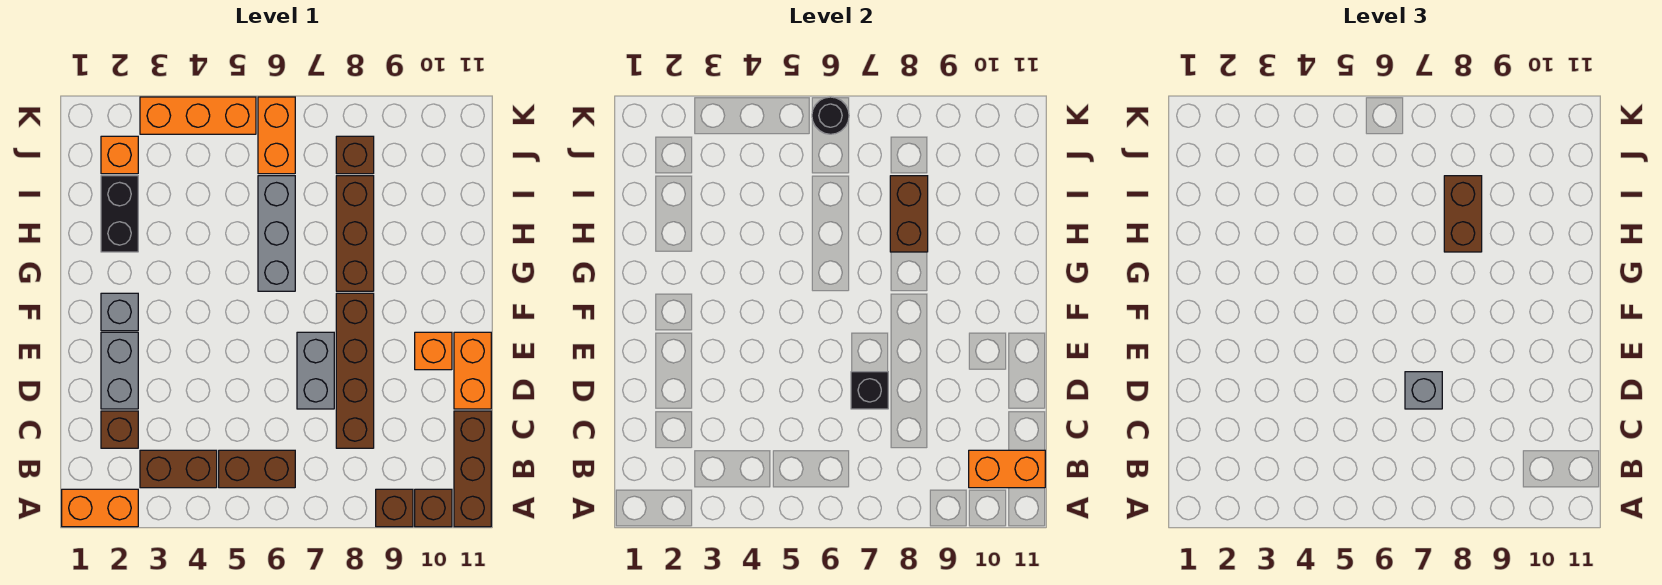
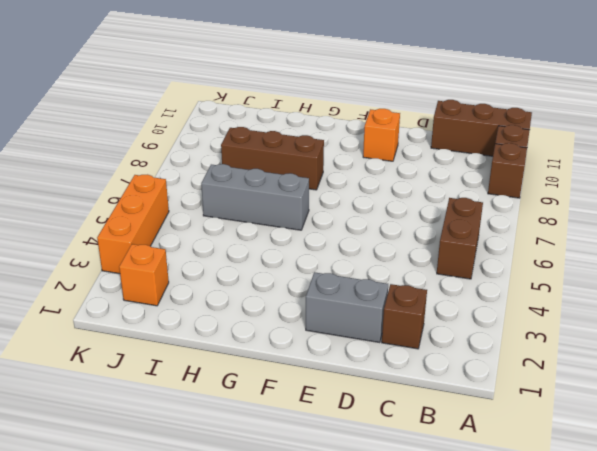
none -> orange 1x2 brick [62,489,138,527]
none -> brown 1x2 brick [140,450,217,488]
none -> brown 1x4 brick [336,293,374,448]

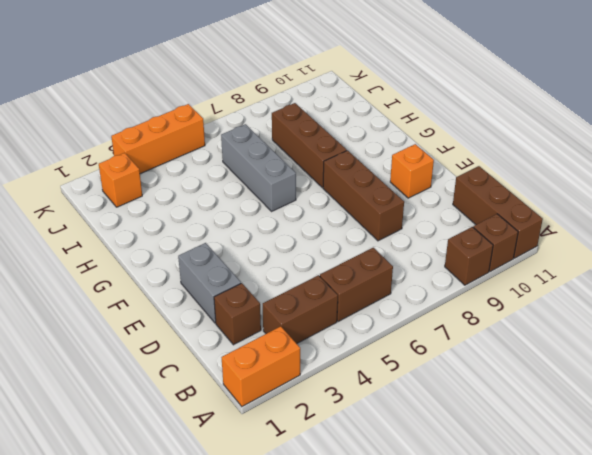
brown 1x3 brick [323,150,404,241] -> brown 1x4 brick [336,293,374,448]
none -> grey 1x2 brick [297,332,334,409]
none -> orange 1x2 brick [454,332,491,409]
none -> grey 1x1 brick [101,293,138,331]

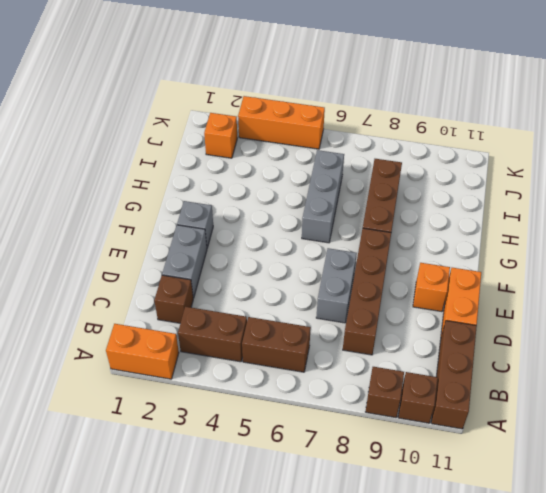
none -> black 1x2 brick [101,176,138,252]
none -> orange 1x2 brick [258,97,295,174]
none -> brown 1x1 brick [336,136,374,174]

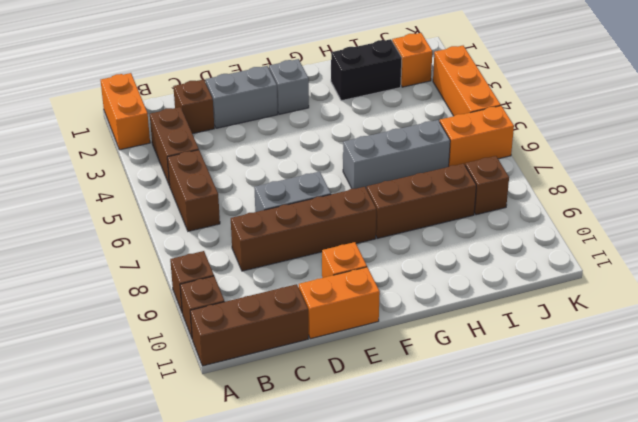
none -> orange 1x2 brick [969,450,1045,488]
none -> black 1x1 brick [851,372,888,409]
none -> brown 1x2 brick [890,176,928,252]

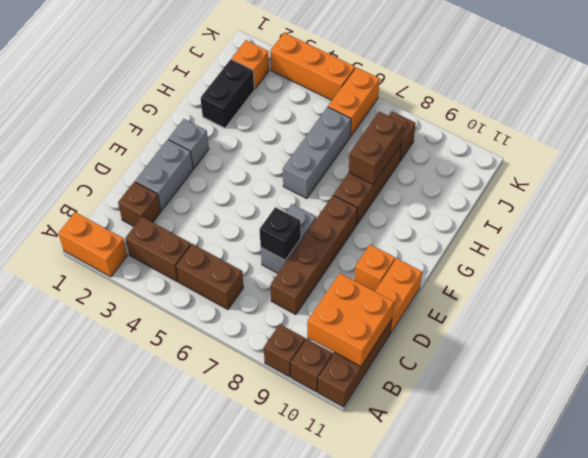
orange 2x2 brick [307,273,394,367] -> orange 1x2 brick [969,450,1045,488]
none -> black 1x1 round brick [812,97,849,134]
none -> grey 1x1 brick [1405,372,1442,409]
none -> brown 1x2 brick [1444,176,1482,252]

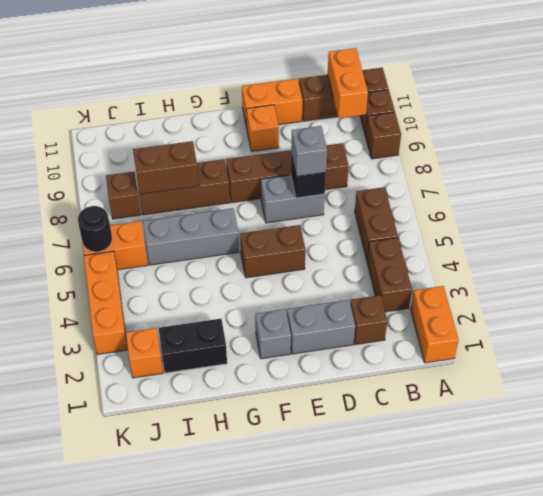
brown 1x2 brick [240,225,306,278] -> brown 1x2 brick moved to [1444,176,1482,252]

